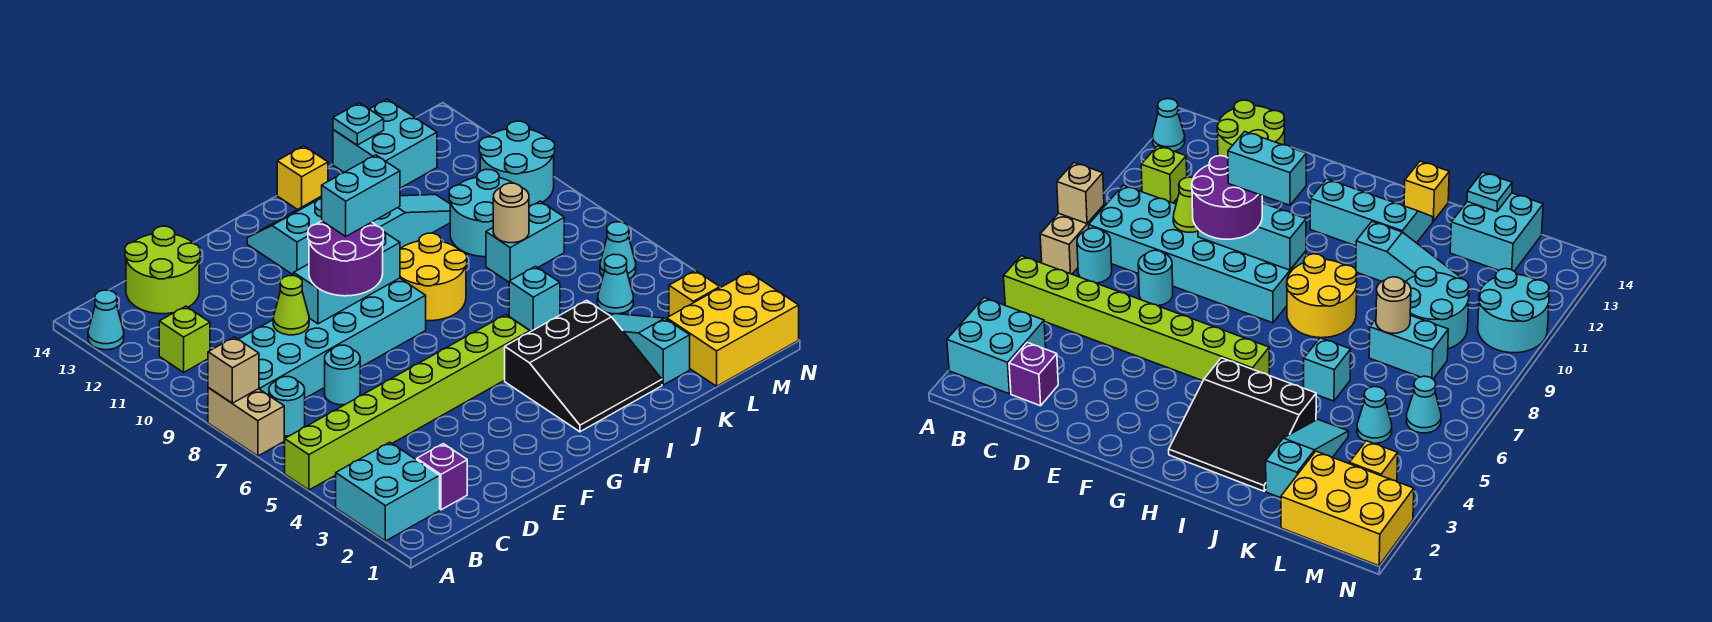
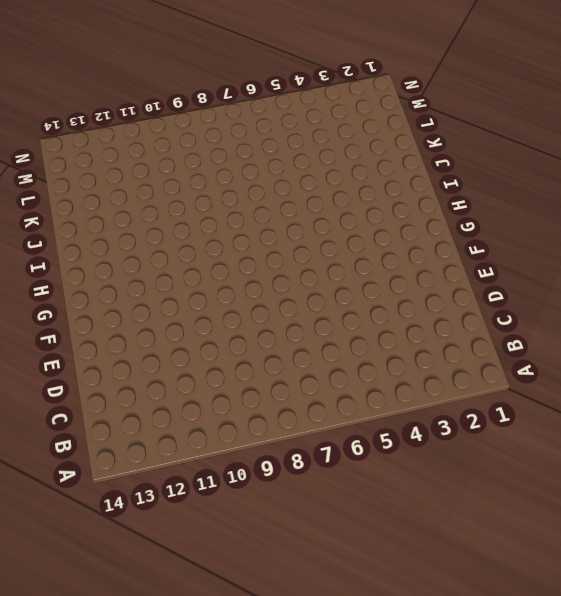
none -> cyan 2x2 brick [336,442,440,541]
none -> lime 1x8 brick [285,315,530,490]
none -> tan 1x2 brick [208,388,284,456]
none -> cyan 1x1 cone [88,290,124,350]

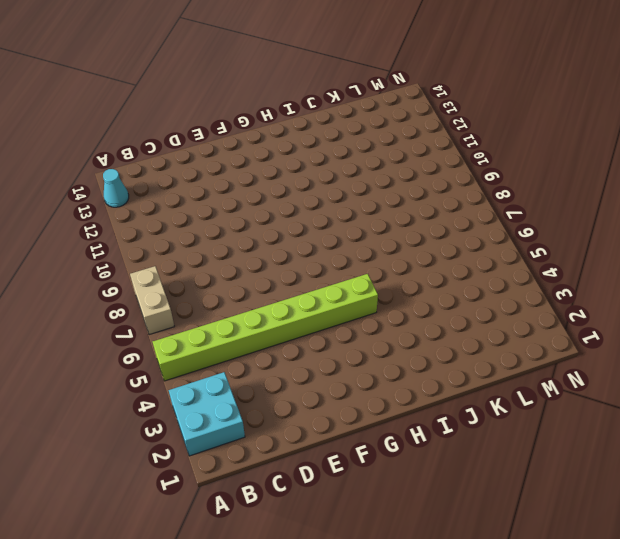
none -> cyan 1x1 round brick [269,377,305,436]
none -> cyan 2x6 brick [239,278,426,398]
none -> lime 1x1 brick [159,306,210,372]
none -> purple 1x1 brick [417,444,467,510]

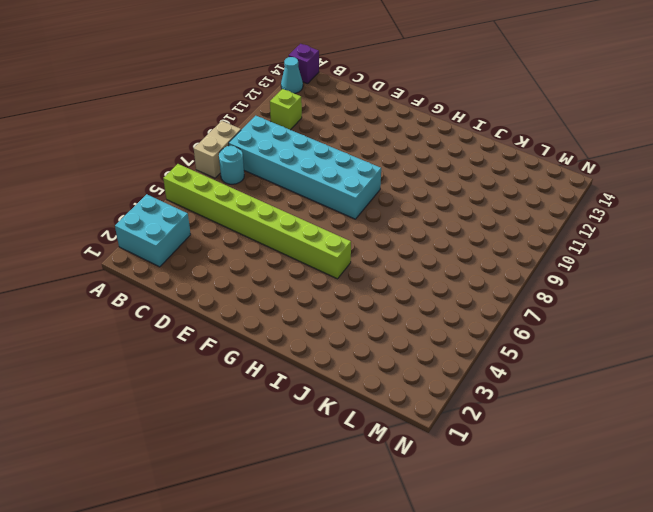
purple 1x1 brick [289,44,319,84] -> purple 1x1 brick moved to [417,444,467,510]
none -> lime 2x2 round brick [125,226,200,314]
none -> cyan 1x1 round brick [325,345,360,405]
none -> cyan 2x3 slope [247,196,322,275]
none -> black 3x3 slope [505,300,662,432]

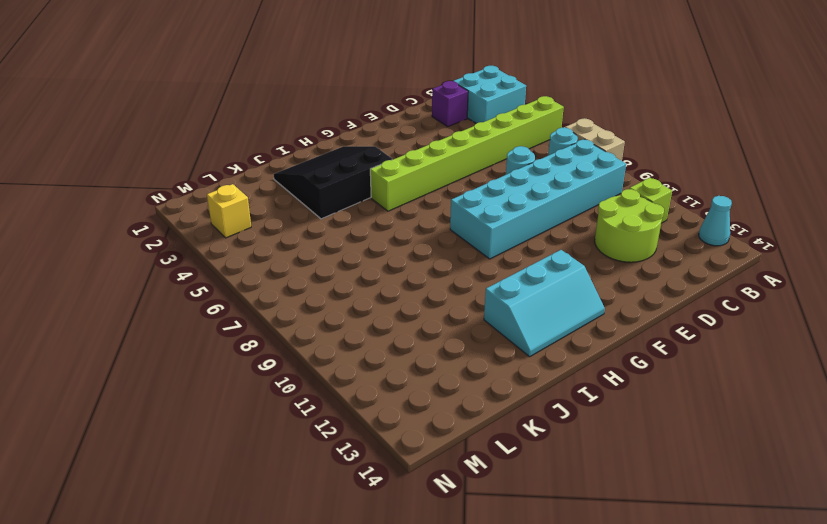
lime 2x2 round brick [595,189,664,262] -> lime 2x2 round brick moved to [125,226,200,314]
none -> yellow 2x2 round brick [400,233,467,321]
none -> cyan 1x3 slope [373,195,450,249]
none -> yellow 1x1 brick [277,146,328,210]
none -> cyan 1x1 brick [509,266,560,331]

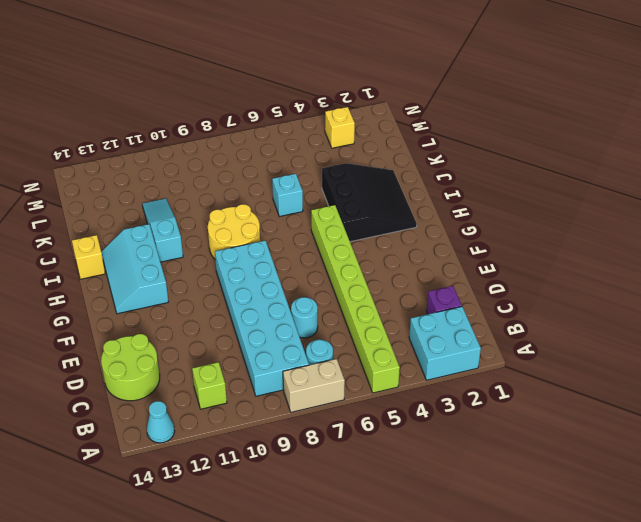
none -> cyan 1x3 slope [611,314,690,385]
none -> cyan 1x2 brick [486,201,564,282]
none -> cyan 2x2 round brick [449,169,512,257]
none -> cyan 2x2 brick [333,99,437,188]

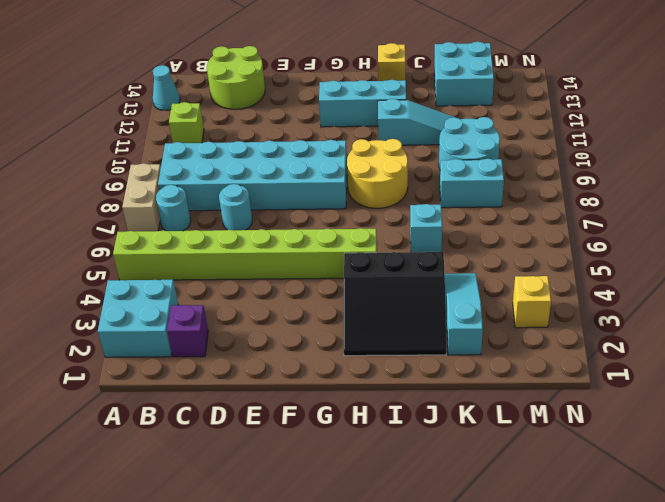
none -> yellow 2x3 brick [667,272,799,386]
none -> cyan 1x1 cone [598,254,633,314]
none -> cyan 1x1 cone [600,222,636,279]
none -> cyan 2x2 round brick [479,121,555,207]

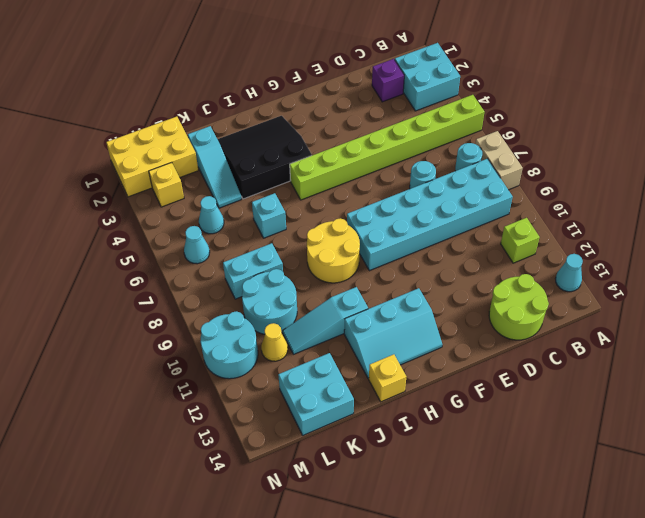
yellow 1x1 cone [261,323,288,361] -> none
none -> tan 1x1 brick [208,337,259,403]
none -> lime 1x1 cone [273,276,309,335]
none -> cyan 1x3 brick [294,231,400,324]
none -> tan 1x1 round brick [493,183,529,243]

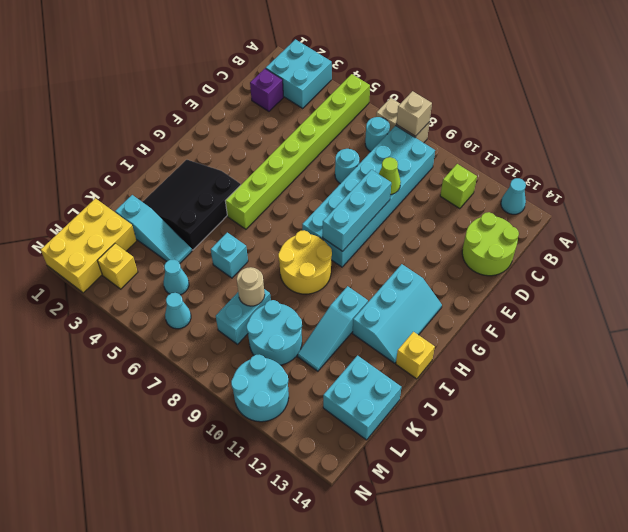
none -> cyan 1x1 plate [333,103,384,145]
none -> purple 2x2 round brick [308,221,383,296]
none -> cyan 1x2 brick [322,155,400,236]

